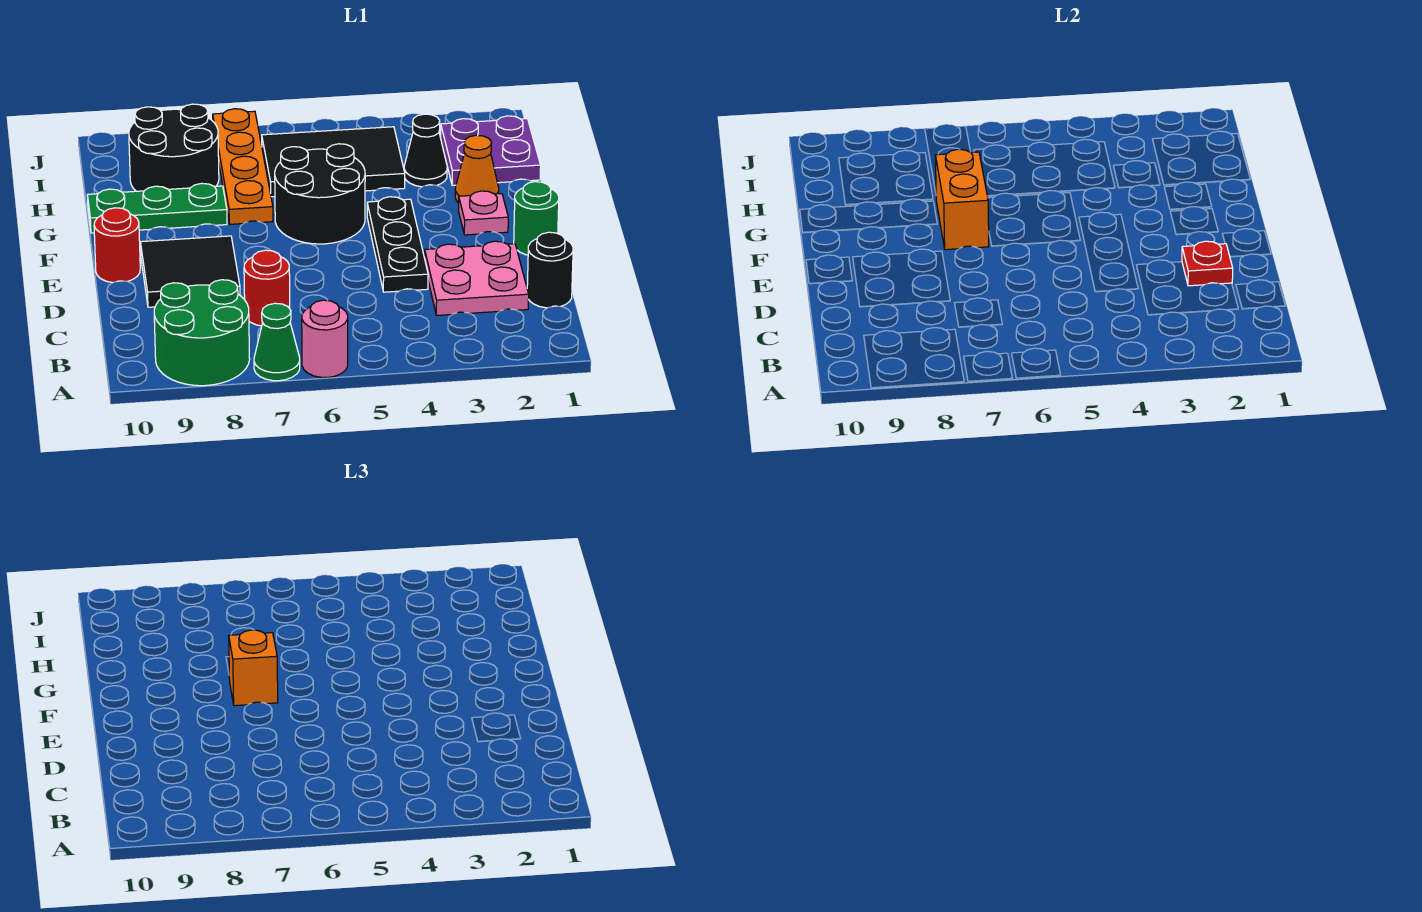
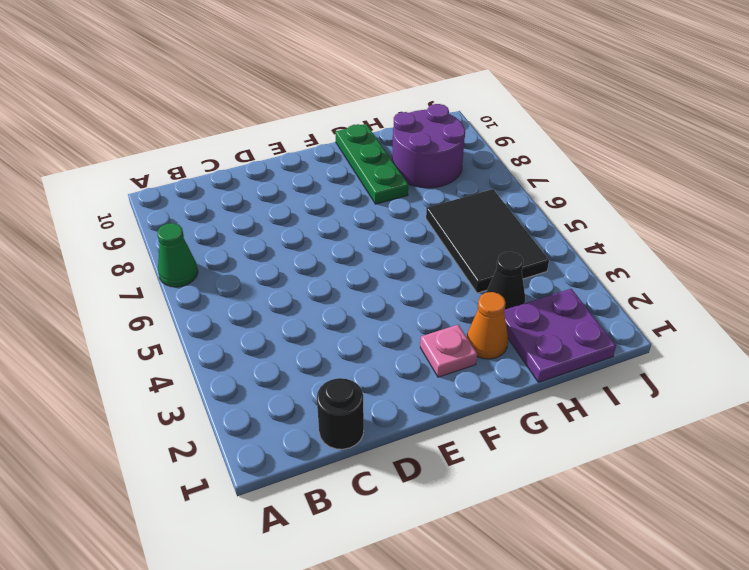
purple 2x2 round brick [392,104,465,188] -> black 2x2 round brick [129,104,219,191]
none -> pink 1x1 round brick [302,300,348,377]
none -> green 2x2 round brick [154,280,250,386]
none -> pink 2x2 plate [425,241,529,315]

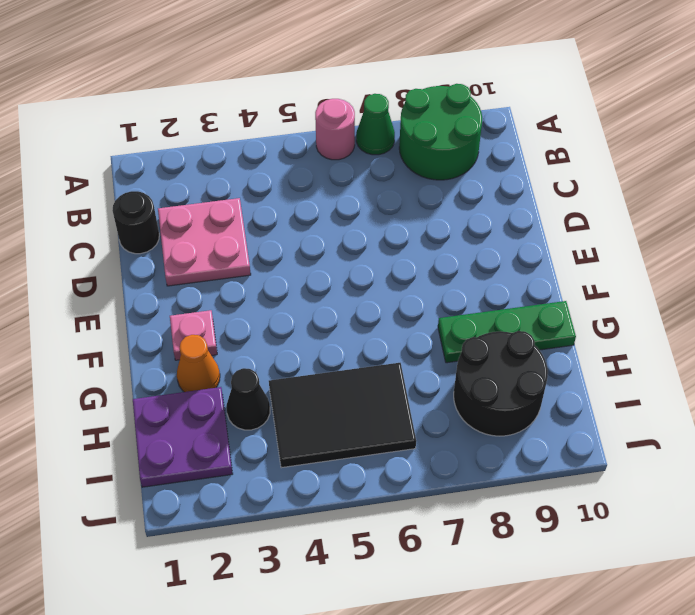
none -> red 1x1 round brick [244,250,290,326]
none -> black 1x3 plate [367,197,428,292]
none -> black 2x2 tile [140,236,240,307]

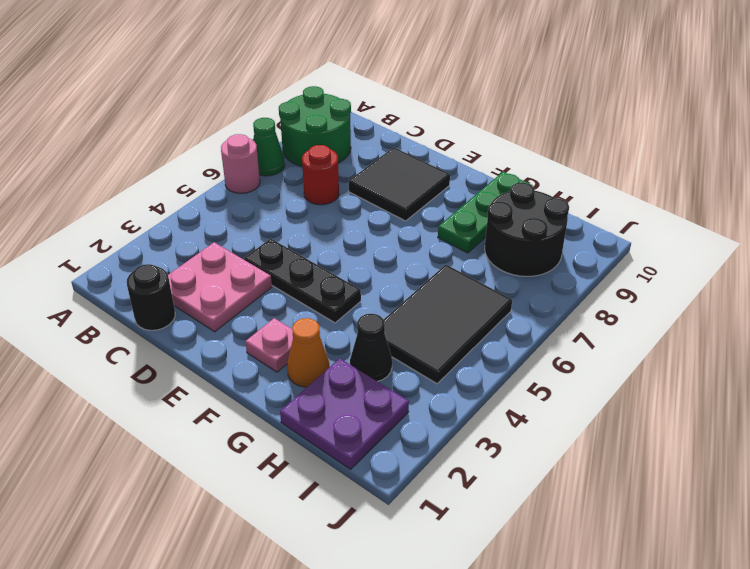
none -> green 1x1 round brick [514,182,559,255]
none -> red 1x1 round brick [94,208,140,283]
none -> black 2x2 round brick [275,144,365,244]

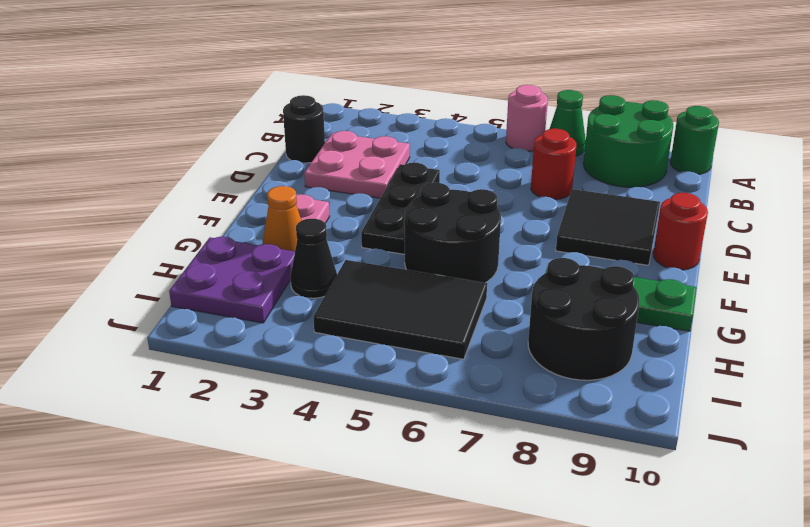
green 1x1 round brick [670,106,719,174] -> green 1x1 round brick moved to [514,182,559,255]
none -> orange 1x4 plate [213,109,273,224]
none -> red 1x1 plate [1182,241,1233,286]
none -> orange 1x2 brick [935,149,989,250]

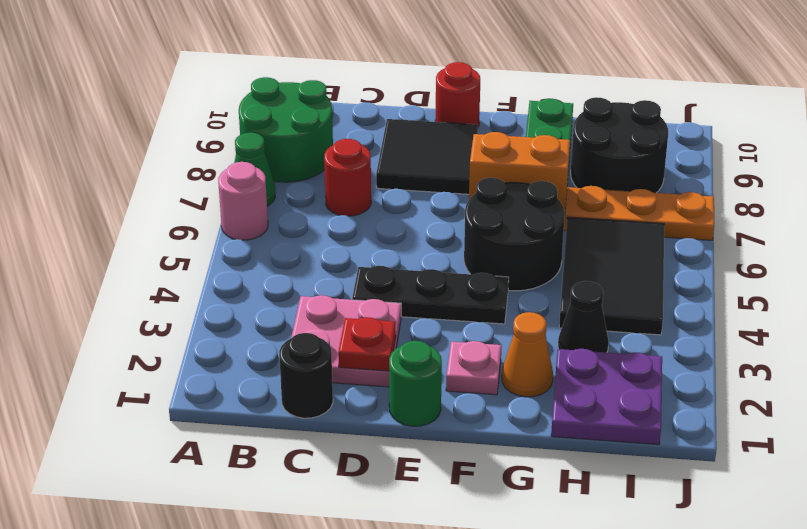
none -> orange 1x1 brick [229,630,278,706]

